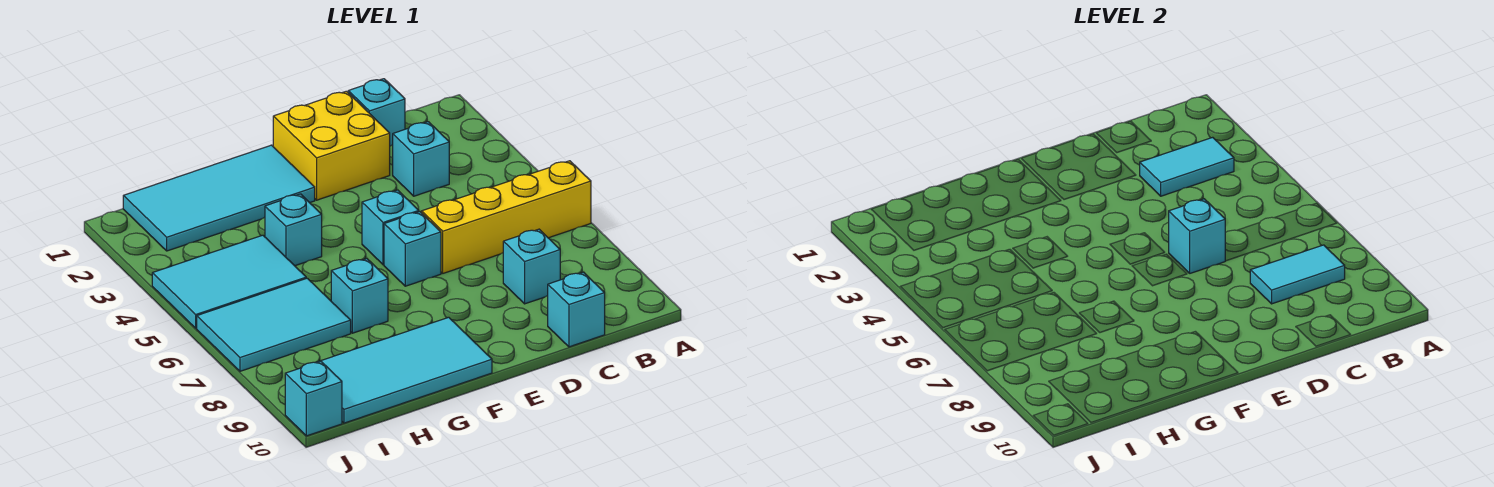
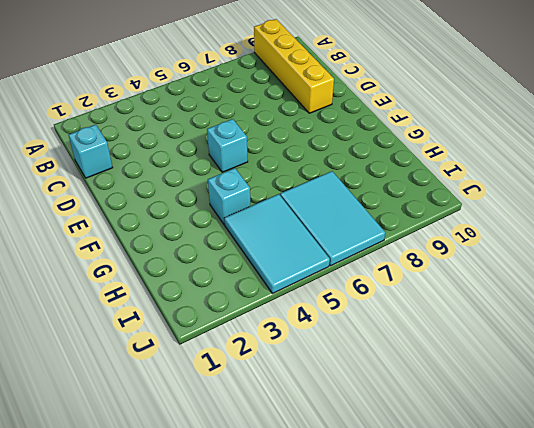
yellow 1x4 brick [254,19,334,113] -> yellow 1x4 brick moved to [422,161,591,273]
none -> cyan 1x1 brick [393,122,449,196]
none -> cyan 1x1 brick [503,229,560,304]
none -> cyan 1x1 brick [548,272,605,347]

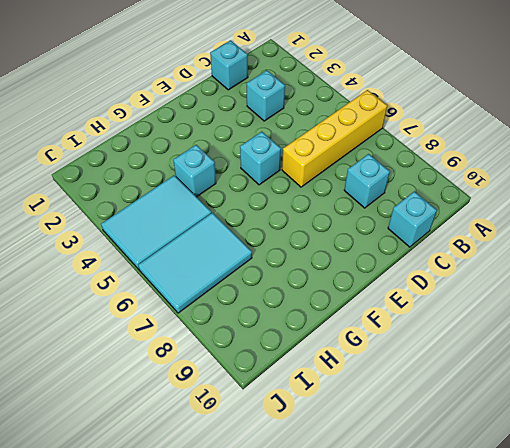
none -> yellow 2x2 brick [273,91,390,200]
none -> cyan 1x1 brick [384,212,441,286]
none -> cyan 2x4 tile [123,145,315,251]

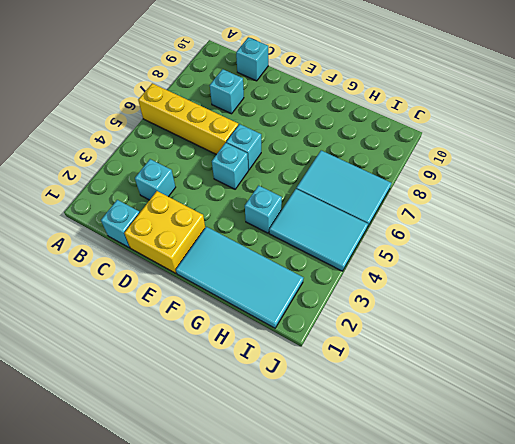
none -> cyan 2x4 tile [301,317,492,423]
none -> cyan 1x1 brick [331,259,388,333]
none -> cyan 1x1 brick [285,361,342,436]

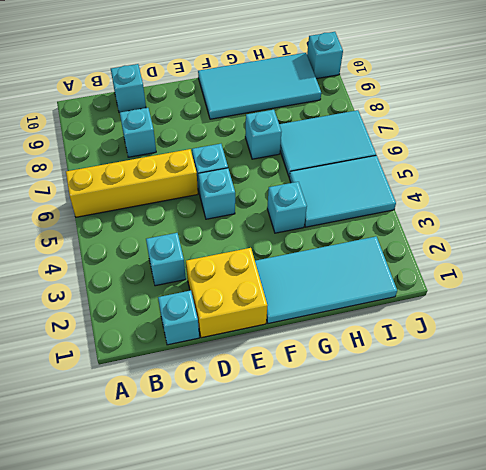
none -> cyan 1x2 tile [1140,137,1234,196]
none -> cyan 1x2 tile [1250,245,1345,304]
none -> cyan 1x1 brick [1169,199,1225,273]

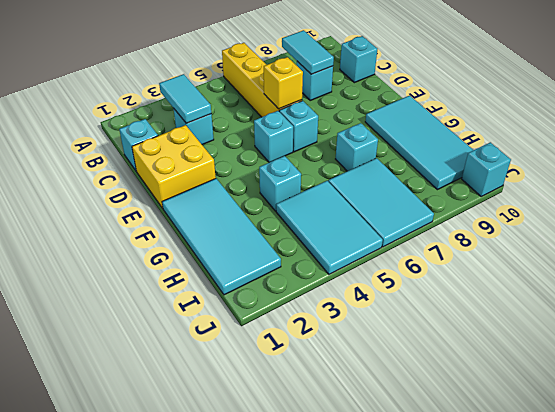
yellow 1x1 brick [264,57,303,109] -> cyan 1x1 brick [1169,199,1225,273]

